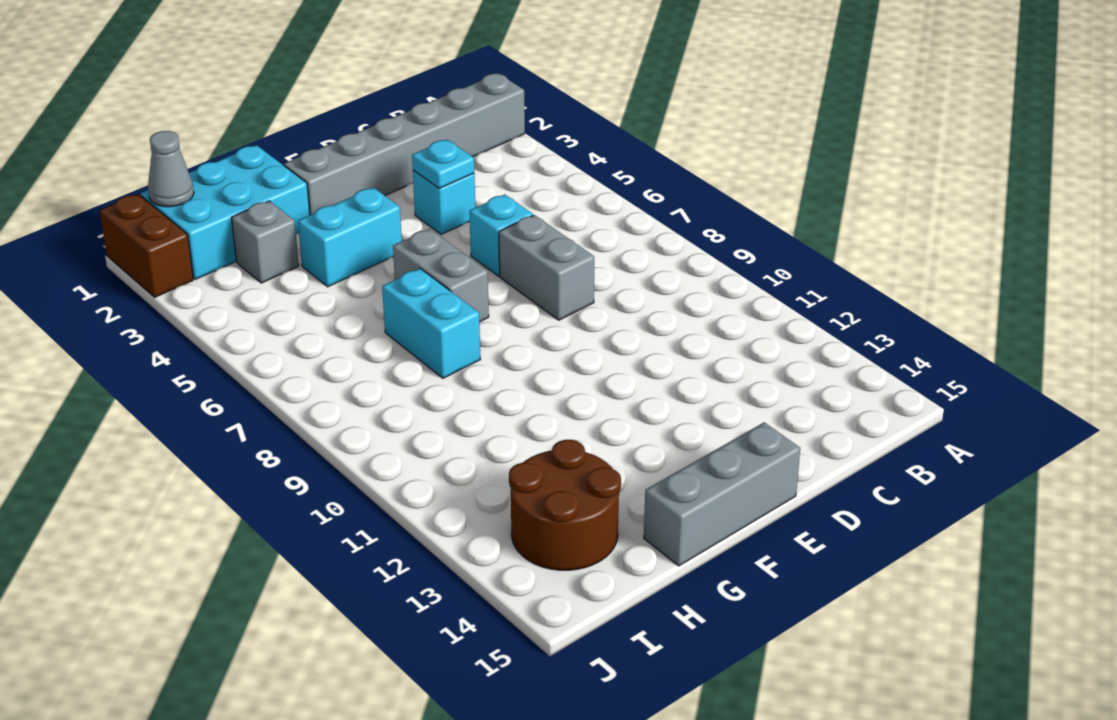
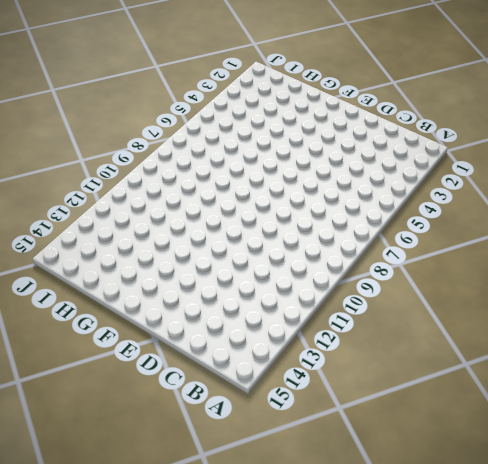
none -> grey 1x6 brick [284,73,525,215]
none -> cyan 1x1 brick [413,170,475,234]
none -> cyan 1x1 brick [469,194,533,276]

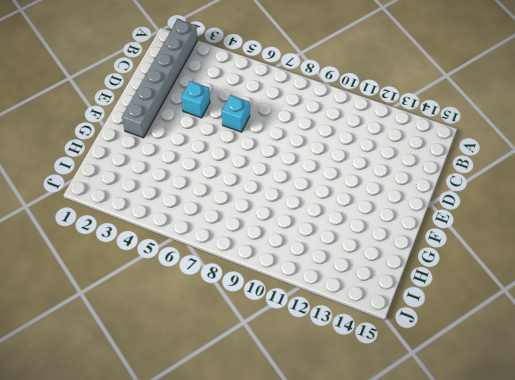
none -> grey 1x2 brick [499,215,594,320]
none -> grey 1x3 brick [644,422,800,566]
none -> cyan 1x2 brick [298,188,402,287]

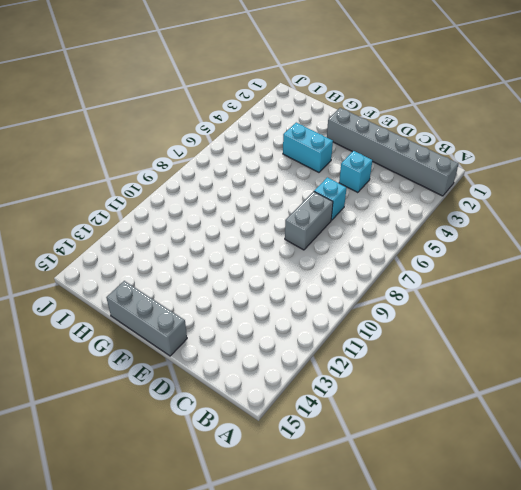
none -> grey 1x2 brick [393,229,489,322]
none -> cyan 2x3 brick [141,145,310,279]
none -> cyan 1x2 brick [382,268,480,378]

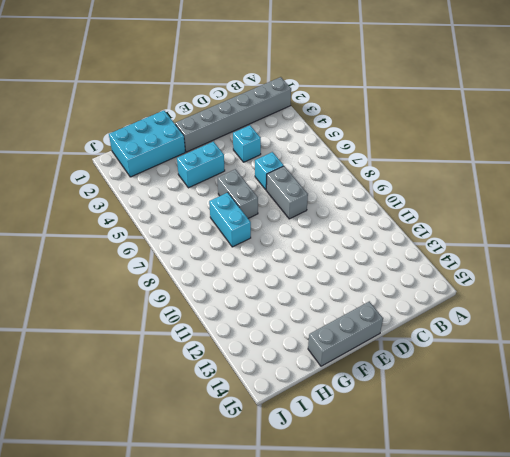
none -> grey 1x1 brick [231,201,299,283]
none -> brown 2x2 round brick [509,440,621,570]
none -> brown 1x2 brick [100,194,193,297]

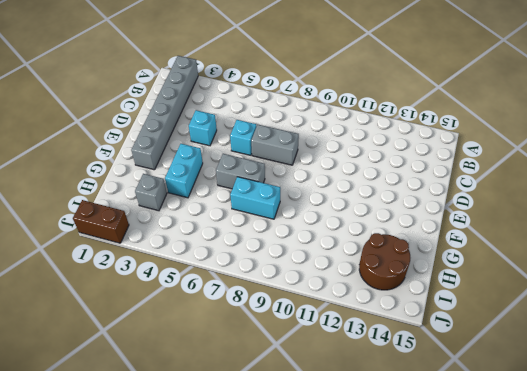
none -> grey 1x3 brick [644,422,800,566]
none -> cyan 2x3 brick [141,145,310,279]
none -> cyan 1x1 plate [412,140,474,188]

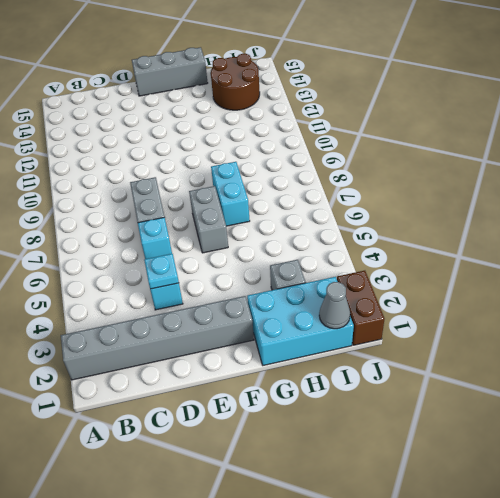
none -> cyan 1x2 brick [298,188,402,287]

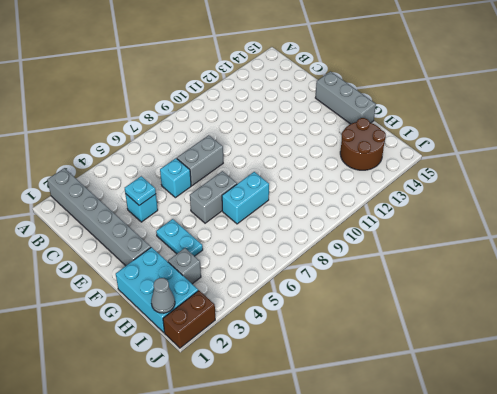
cyan 1x2 plate [156,219,203,256] -> cyan 1x2 brick [298,188,402,287]

